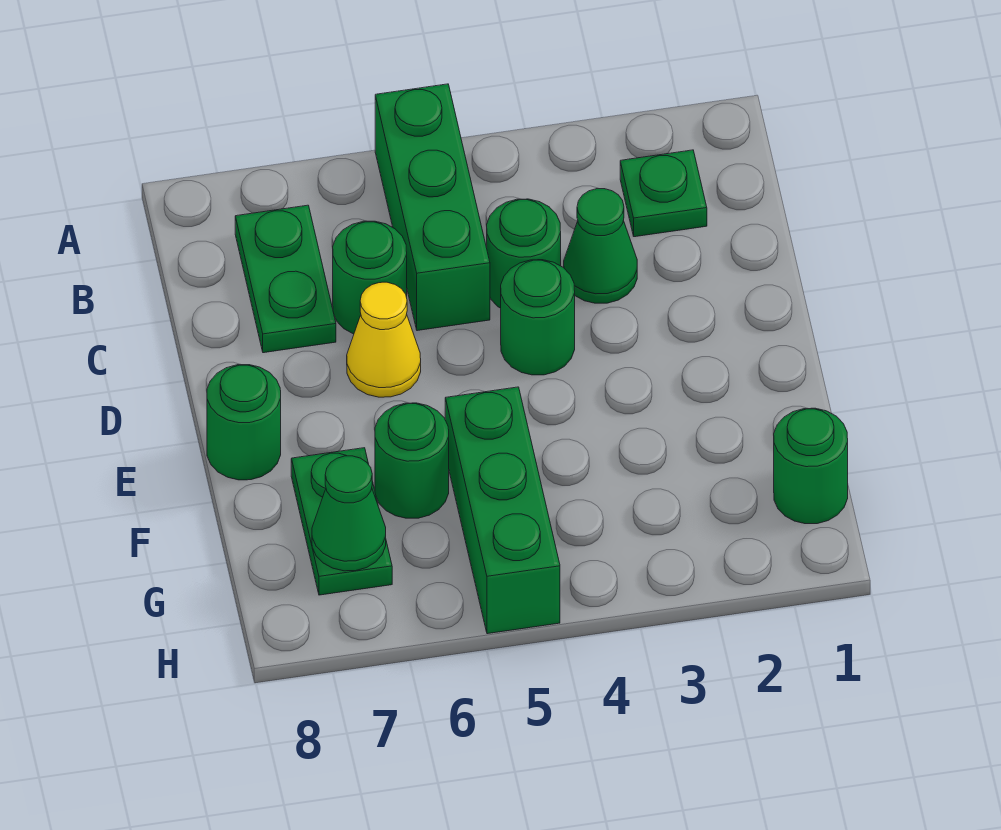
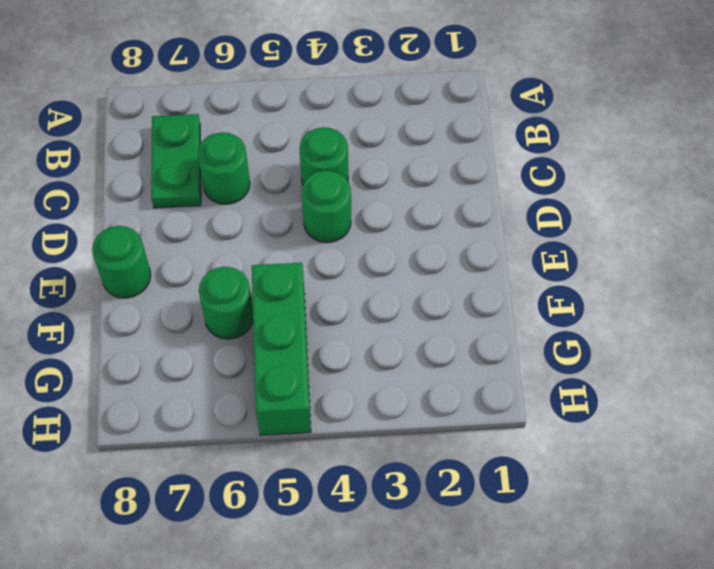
none -> green 1x3 brick [375,84,490,331]
none -> green 1x1 plate [620,150,707,237]
none -> green 1x1 cone [564,189,637,303]

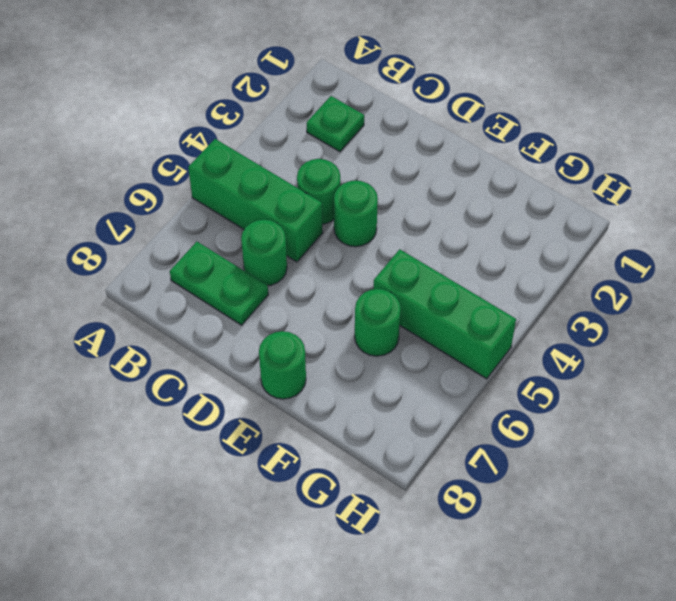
none -> green 1x1 cone [564,189,637,303]
none -> yellow 1x1 cone [347,282,421,397]
none -> green 1x2 plate [291,448,392,595]

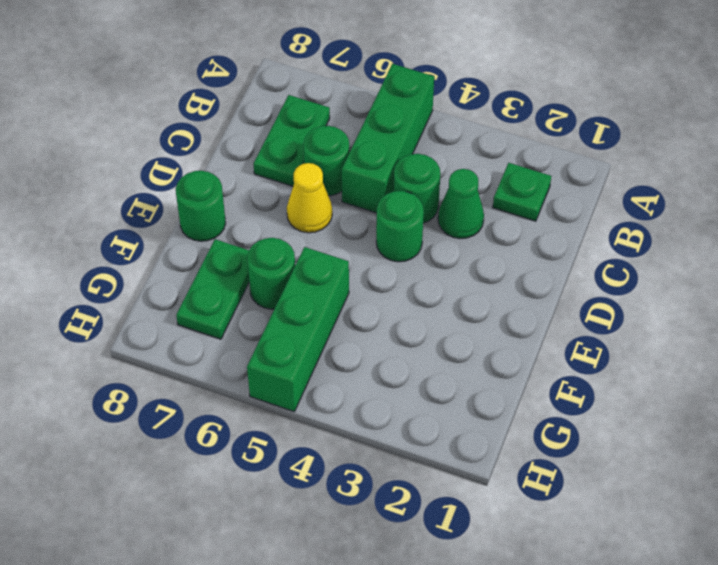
none -> green 1x1 round brick [774,408,848,524]
none -> green 1x1 cone [312,456,386,571]

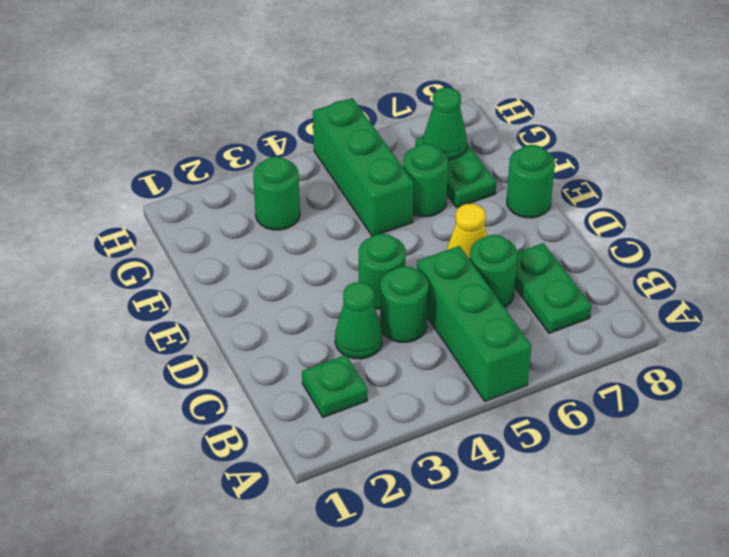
green 1x1 round brick [253,157,300,230] -> green 1x1 round brick moved to [774,408,848,524]

